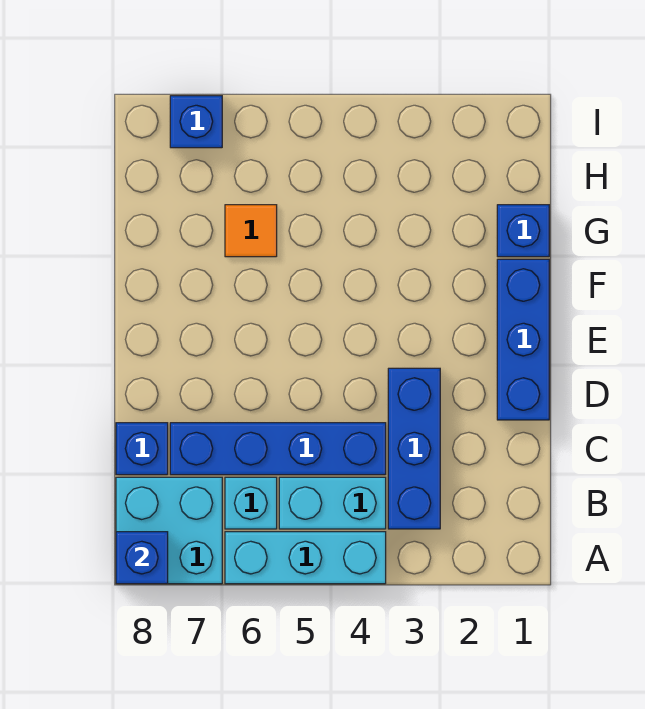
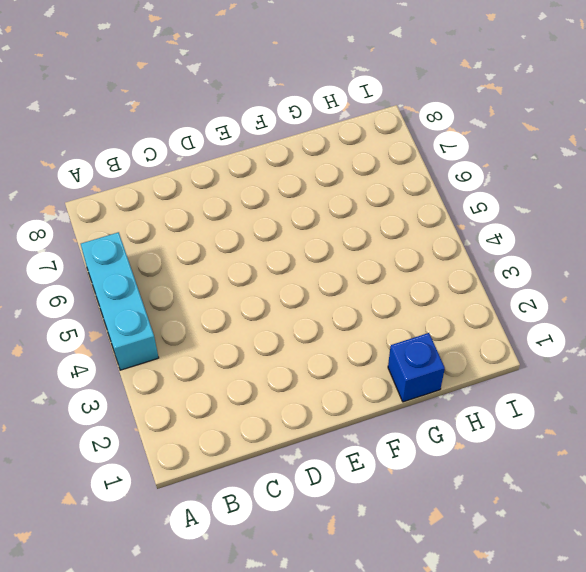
none -> cyan 2x2 brick [116,477,222,584]
none -> blue 1x3 brick [388,368,440,529]
none -> cyan 1x2 brick [279,477,386,529]

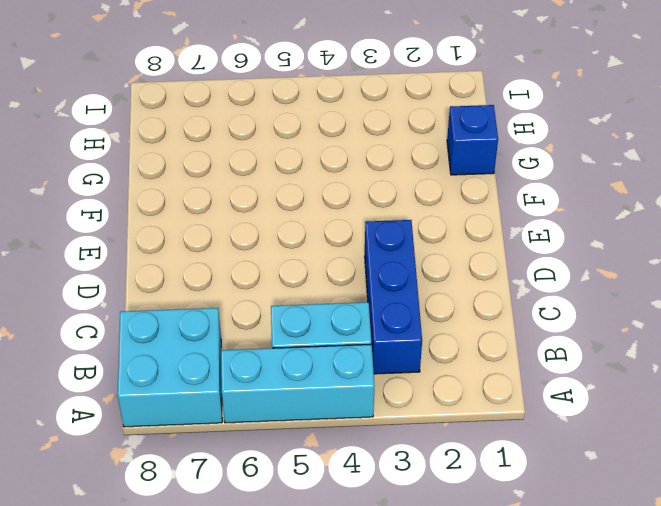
none -> cyan 1x1 brick [225,477,277,529]
none -> blue 1x4 brick [170,423,386,475]
none -> blue 1x1 brick [116,423,168,475]

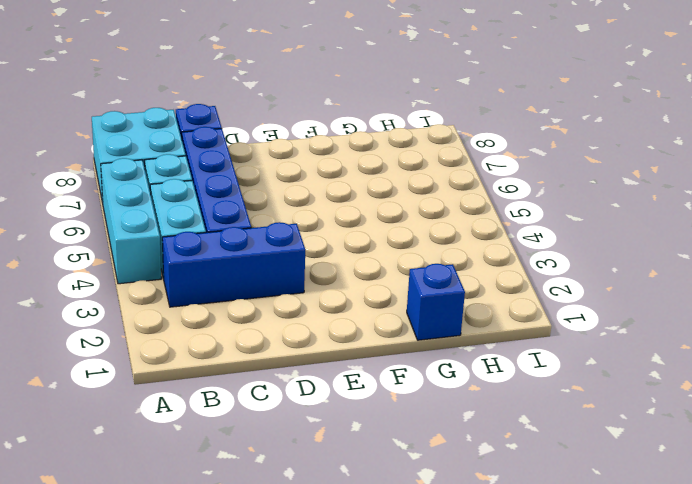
none -> blue 1x3 brick [497,259,549,420]
none -> orange 1x1 tile [225,205,277,257]
none -> blue 1x1 brick [170,96,222,148]

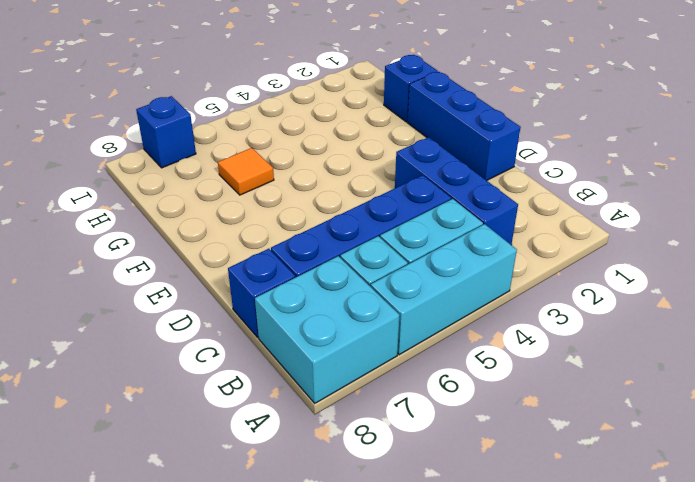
none -> blue 1x1 brick [116,532,168,584]

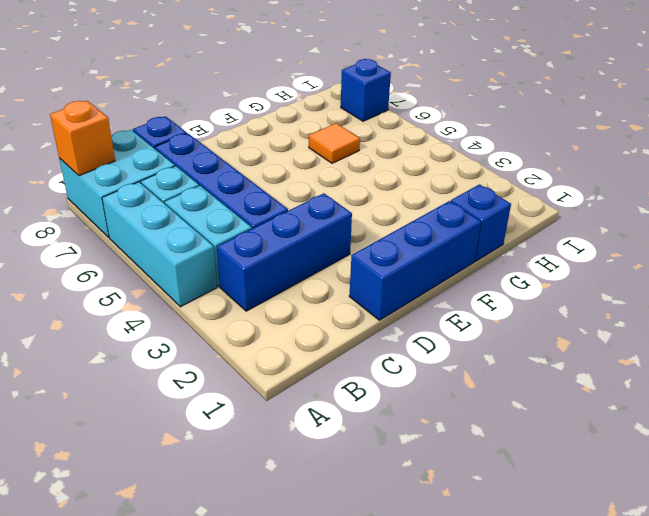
orange 1x1 brick [50,101,115,176] -> blue 1x1 brick [116,532,168,584]

